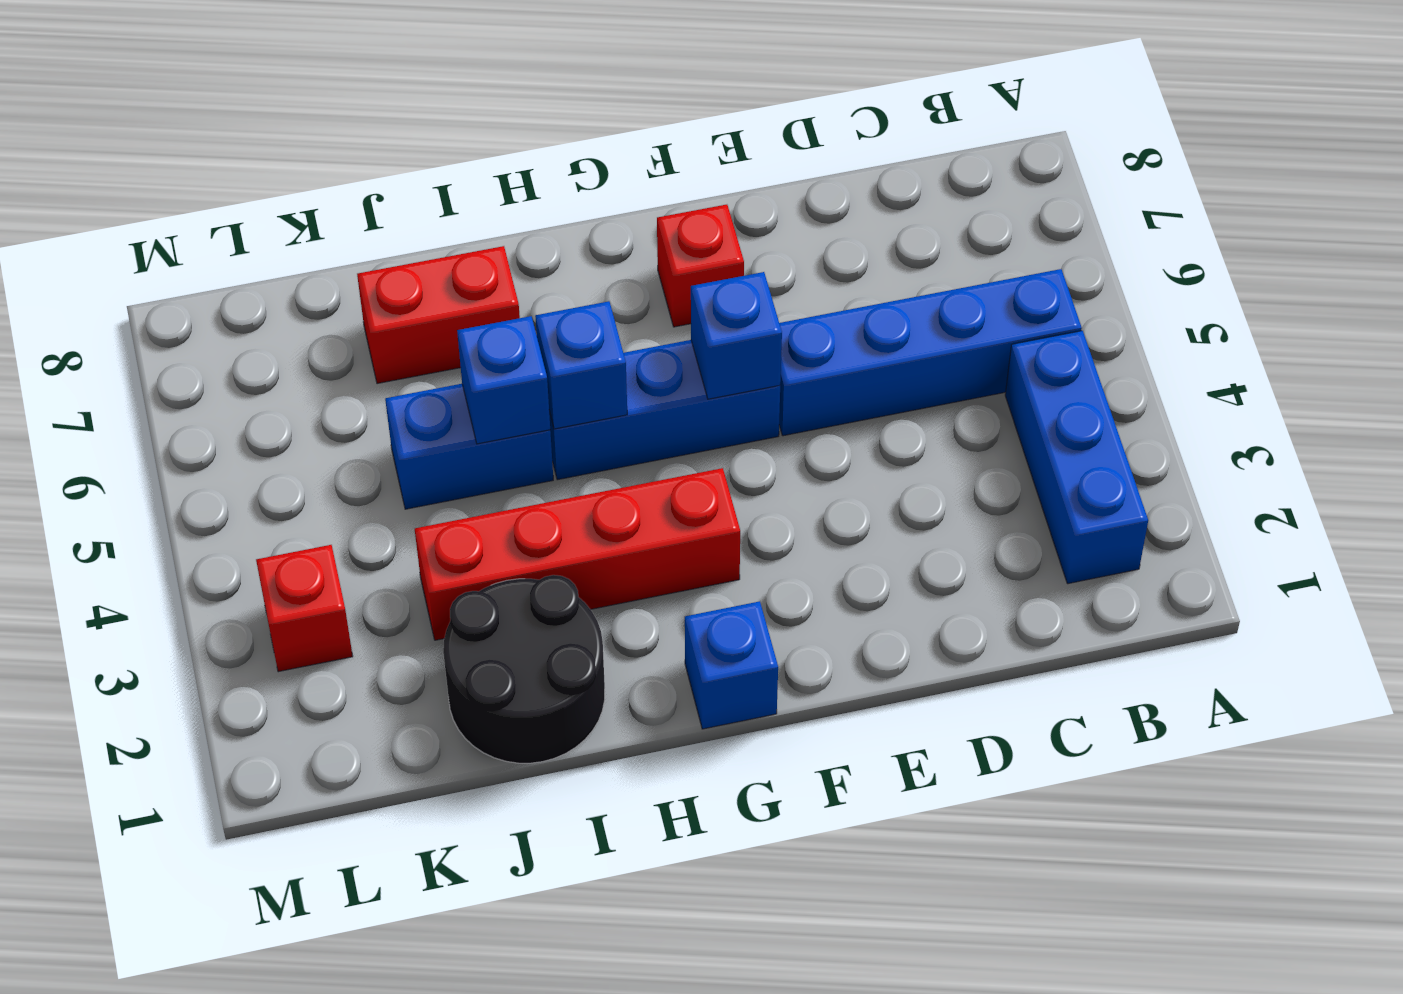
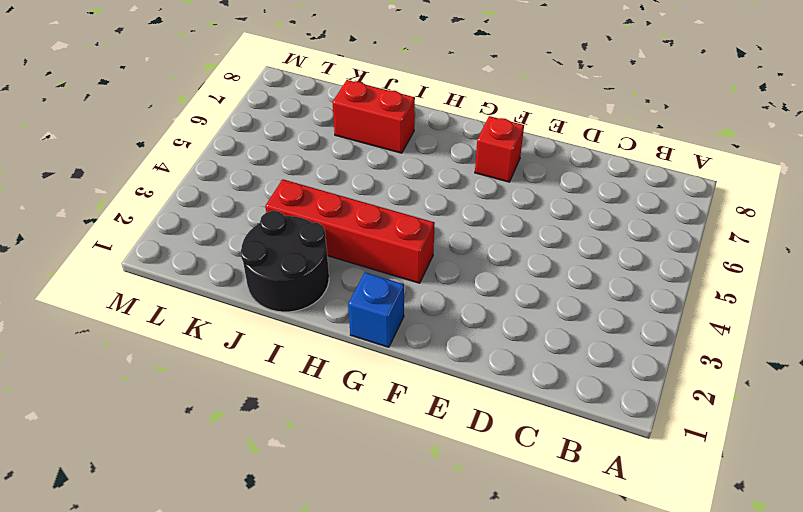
none -> blue 1x3 brick [1005,331,1148,584]
none -> blue 1x4 brick [779,269,1082,436]
none -> blue 1x3 brick [549,340,780,480]

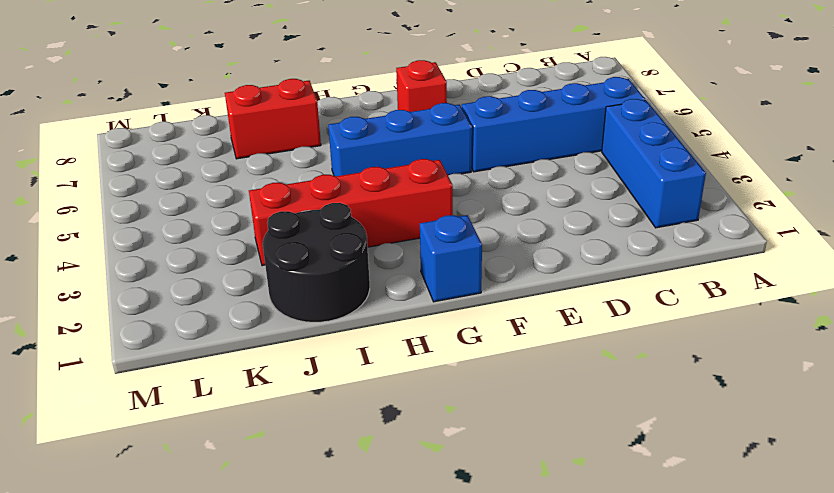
none -> blue 1x2 brick [385,384,553,509]
none -> red 1x1 brick [256,545,353,672]
none -> blue 1x1 brick [691,272,782,399]

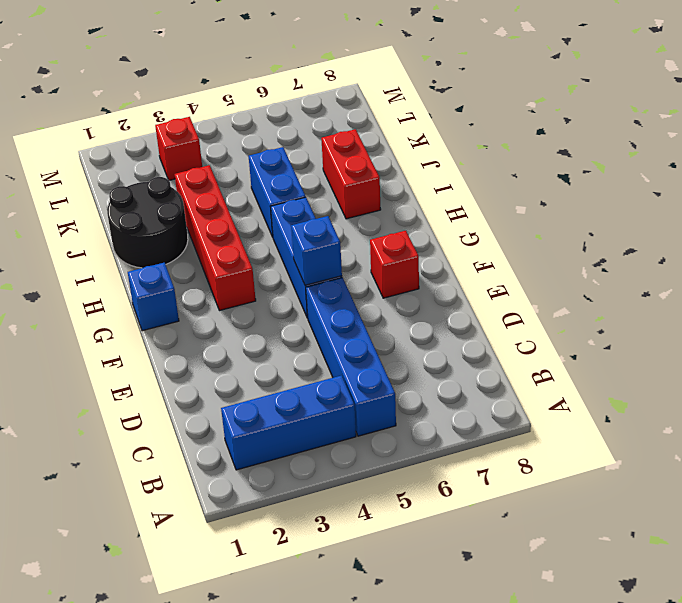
none -> blue 1x1 brick [535,301,627,429]
none -> blue 1x1 brick [457,316,550,444]

